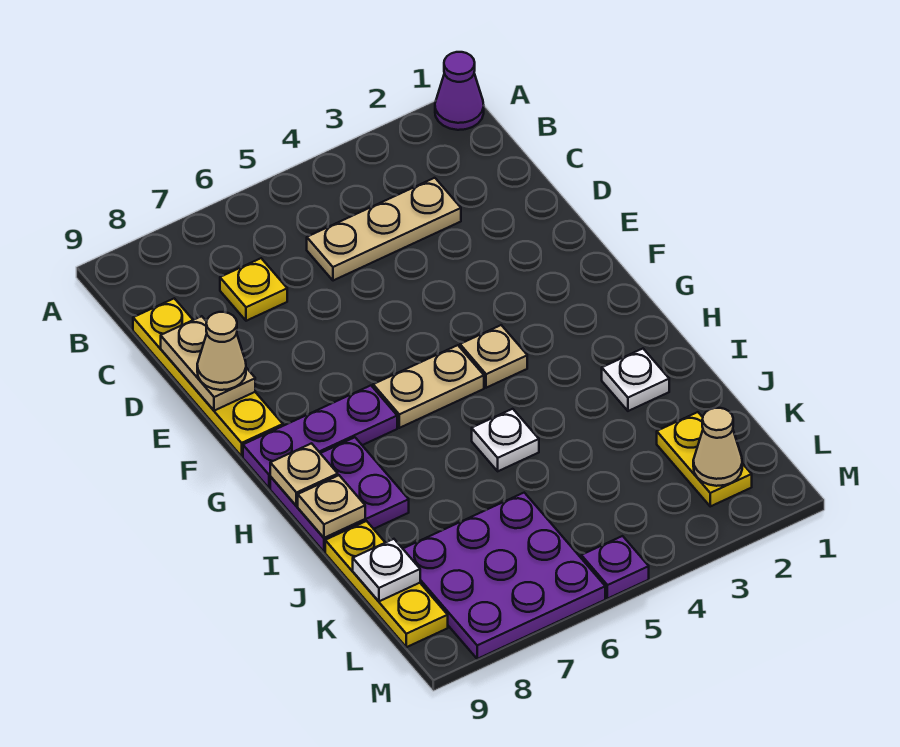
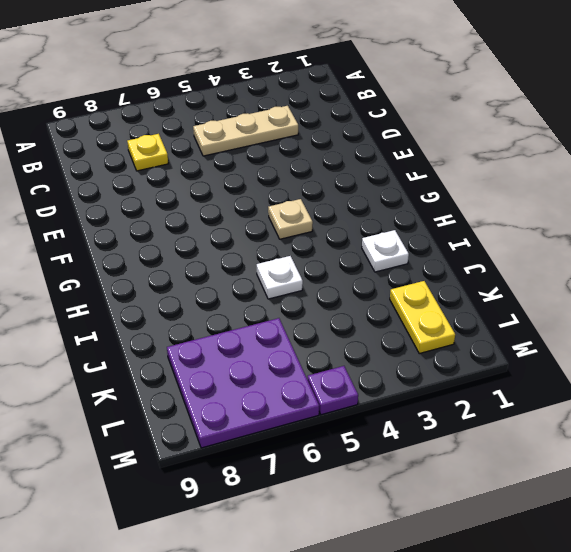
none -> purple 1x1 cone [435,52,484,130]
none -> yellow 1x4 plate [133,298,283,456]
none -> tan 1x2 plate [373,345,484,428]

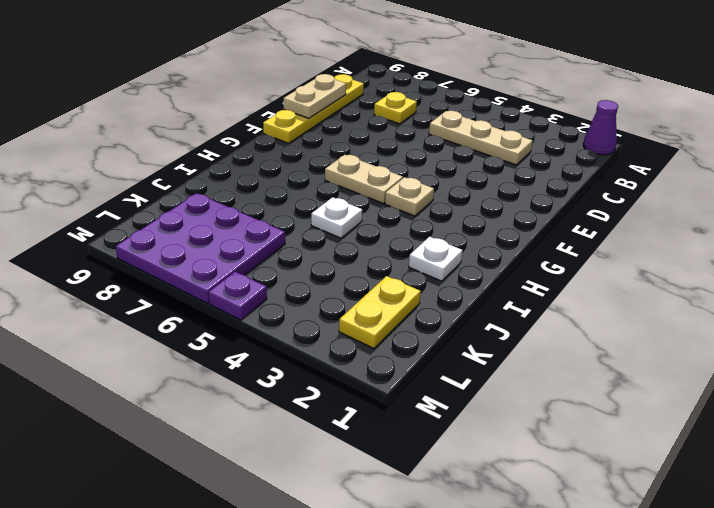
none -> purple 1x3 plate [243,386,397,488]
none -> purple 2x2 plate [270,437,409,552]
none -> yellow 1x3 plate [325,521,448,647]

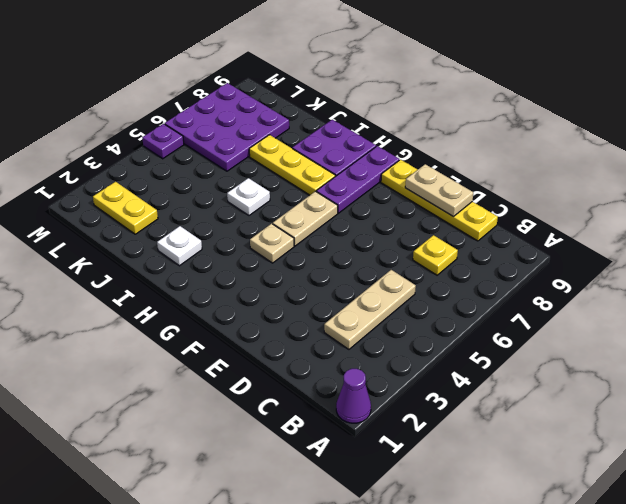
yellow 1x3 plate [249,135,335,195] -> yellow 1x3 plate moved to [325,521,448,647]
none -> tan 1x1 plate [270,443,338,506]
none -> tan 1x1 plate [298,475,365,538]
none -> white 1x1 plate [353,539,420,601]

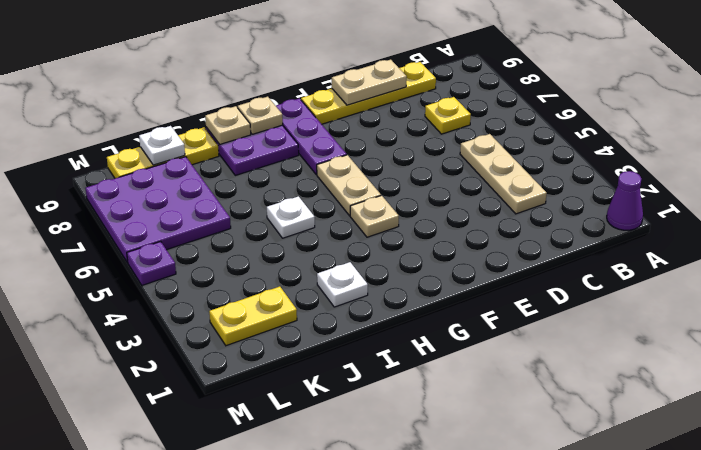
none -> tan 1x1 cone [693,408,742,486]
none -> tan 1x1 cone [197,312,246,390]

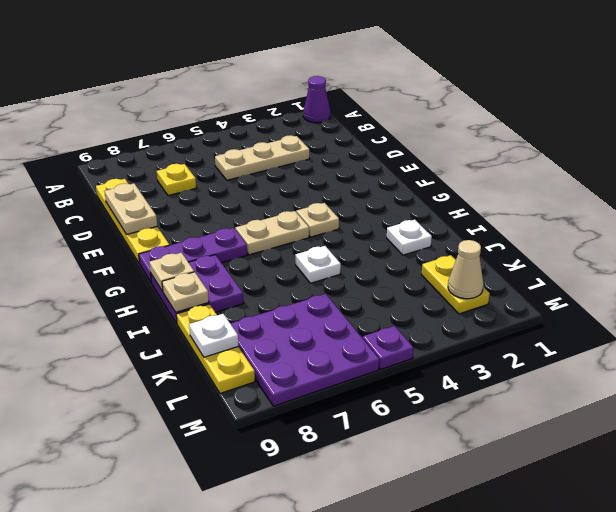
none -> tan 1x1 cone [197,312,246,390]

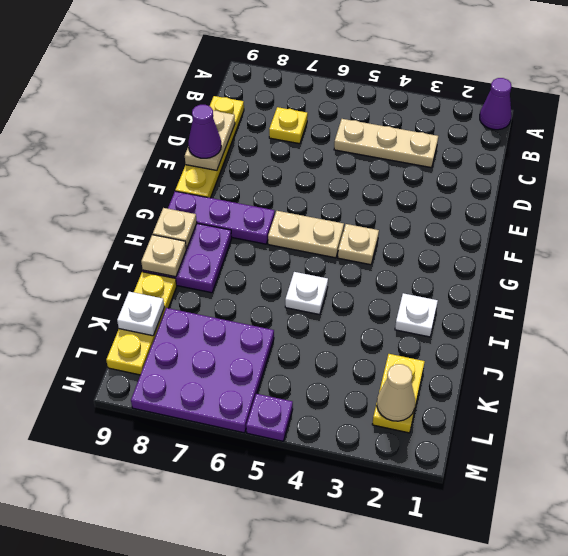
purple 1x1 cone [188,105,221,158] -> tan 1x1 cone [197,312,246,390]

